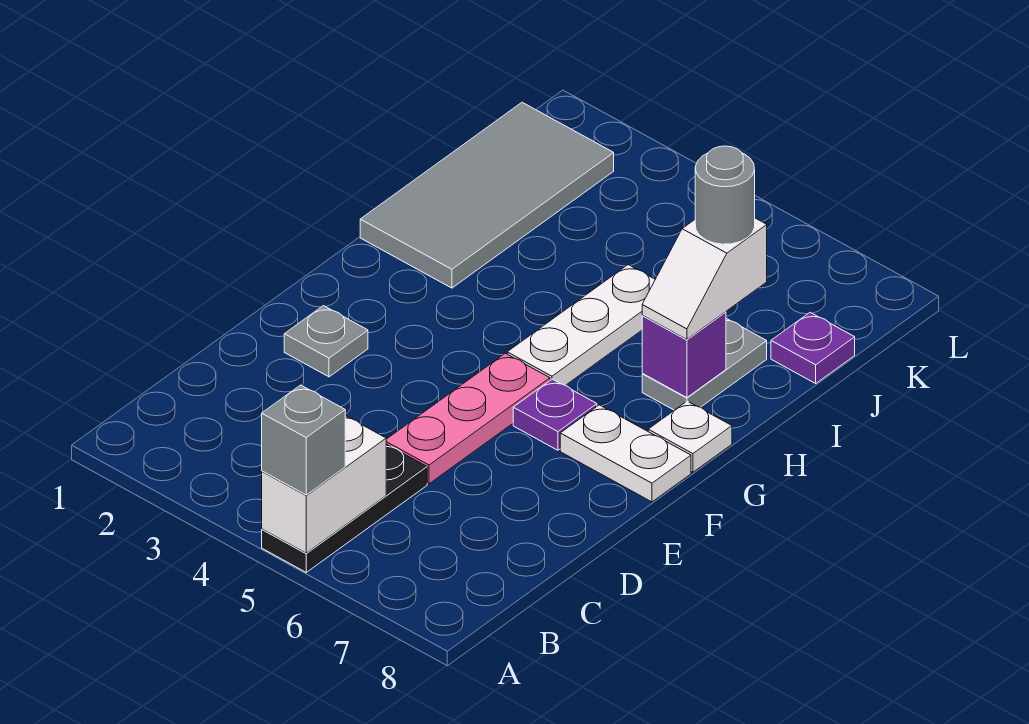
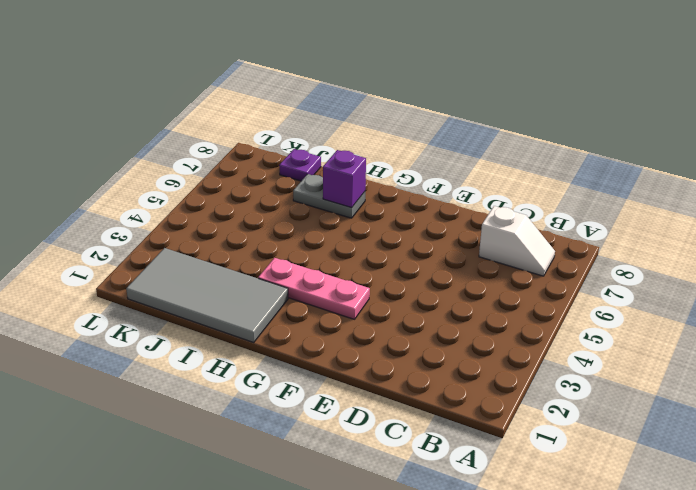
white 1x2 slope [479,206,555,276] -> white 1x2 slope moved to [642,218,767,339]
pink 1x3 plate [258,258,370,319] -> pink 1x3 plate moved to [386,353,550,484]
none -> black 1x3 plate [262,444,427,572]
none -> grey 1x1 plate [284,306,368,377]
none -> purple 1x1 plate [513,379,597,450]

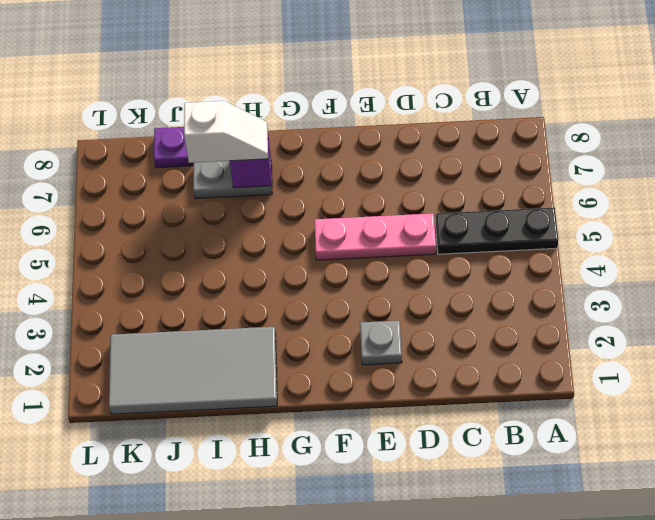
none -> purple 1x1 plate [513,379,597,450]
none -> white 1x2 plate [560,405,691,502]
none -> white 1x3 plate [507,265,655,385]

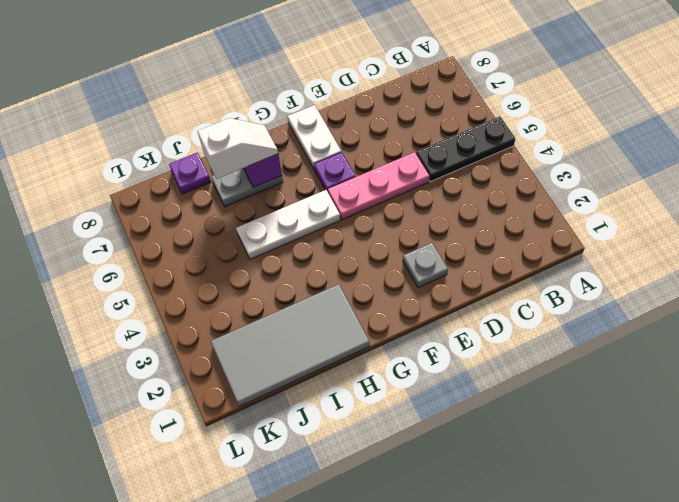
none -> white 1x1 plate [648,401,732,472]
none -> white 1x2 brick [262,416,386,553]
none -> grey 1x1 brick [262,385,345,495]

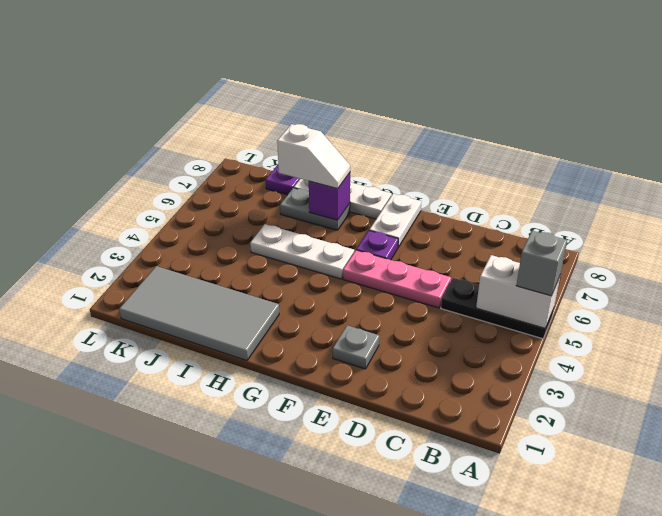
white 1x3 plate [294,179,392,219] -> white 1x1 plate [648,401,732,472]
none -> grey 1x1 round brick [695,146,755,244]

